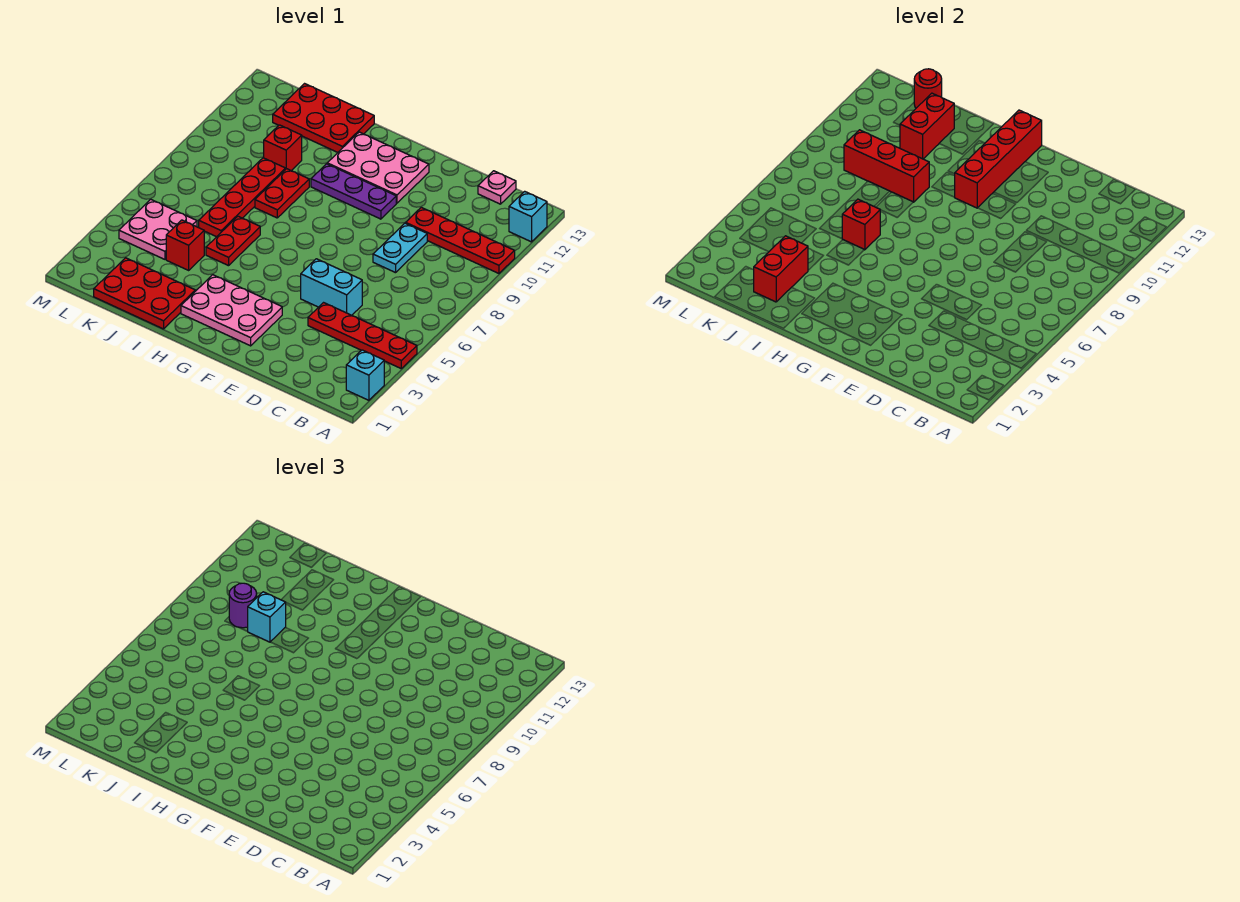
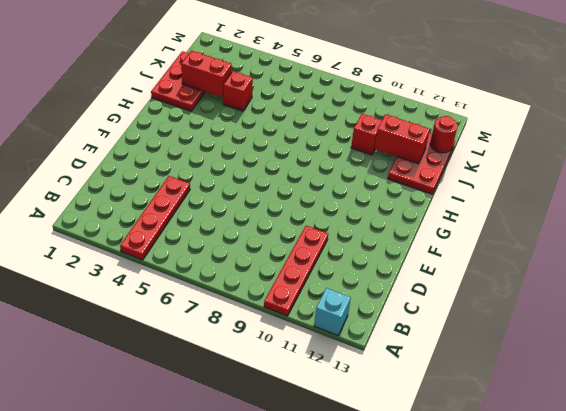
none -> cyan 1x1 brick [346,350,384,400]
none -> pink 1x1 plate [478,171,516,204]
none -> cyan 1x2 brick [301,259,362,315]

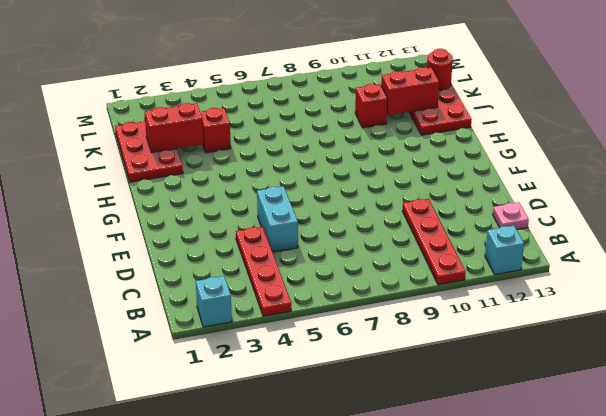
none -> cyan 1x2 plate [373,223,427,273]
none -> pink 2x3 plate [181,275,282,346]
none -> purple 1x3 plate [311,164,396,219]

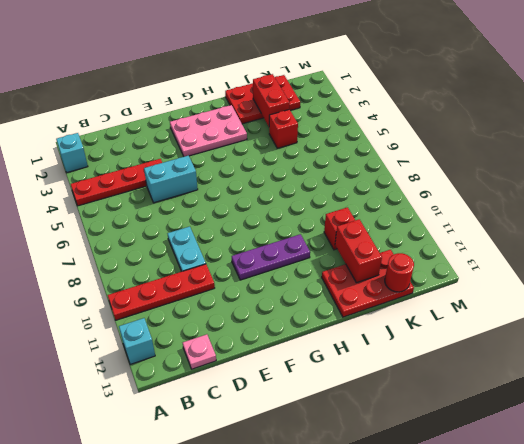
none -> pink 2x3 plate [327,132,429,203]
none -> red 1x2 plate [206,216,260,266]
none -> red 1x2 plate [255,169,309,218]

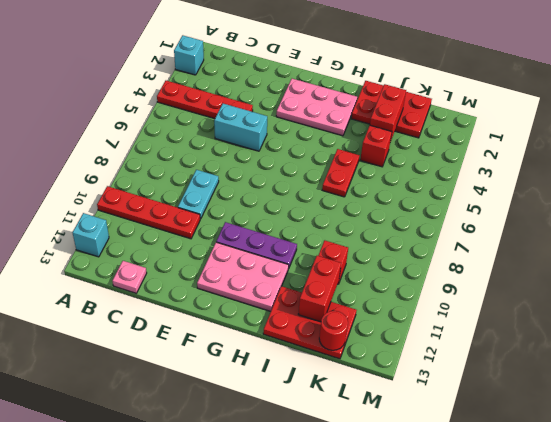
none -> red 1x2 plate [255,169,309,218]
none -> red 1x4 plate [199,158,286,237]
none -> pink 2x2 plate [119,199,197,259]

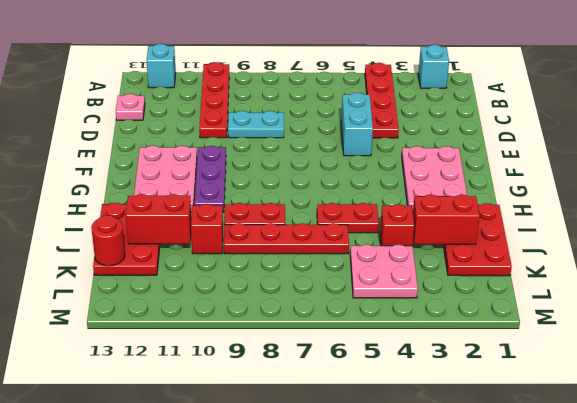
none -> red 1x4 brick [955,110,1042,208]
none -> red 1x1 brick [842,199,880,250]
none -> red 1x3 brick [844,130,929,202]

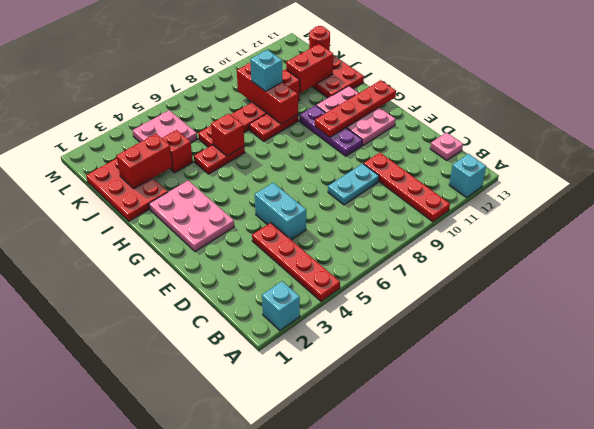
red 1x4 plate [315,80,396,137] -> red 1x4 brick [955,110,1042,208]
none -> purple 1x1 round brick [229,583,257,628]

